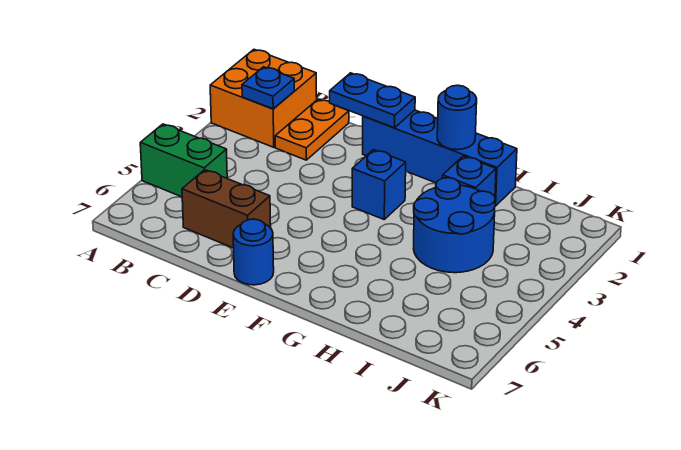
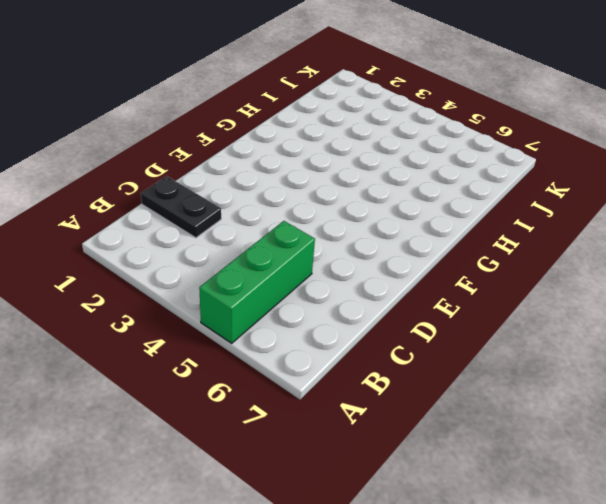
green 1x3 brick [199,221,315,343] -> green 1x2 brick [140,124,227,197]
black 1x2 plate [141,176,221,238] -> orange 1x2 plate [275,99,349,160]
none -> orange 2x2 brick [210,49,317,147]
none -> brown 1x2 brick [182,170,271,248]
none -> blue 1x4 brick [363,110,517,206]

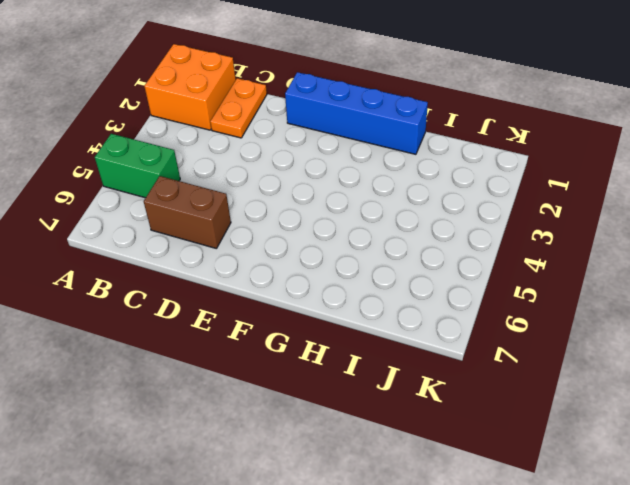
none -> blue 1x1 round brick [233,219,274,285]
none -> blue 1x1 brick [352,150,406,219]
none -> blue 1x1 brick [443,156,496,197]

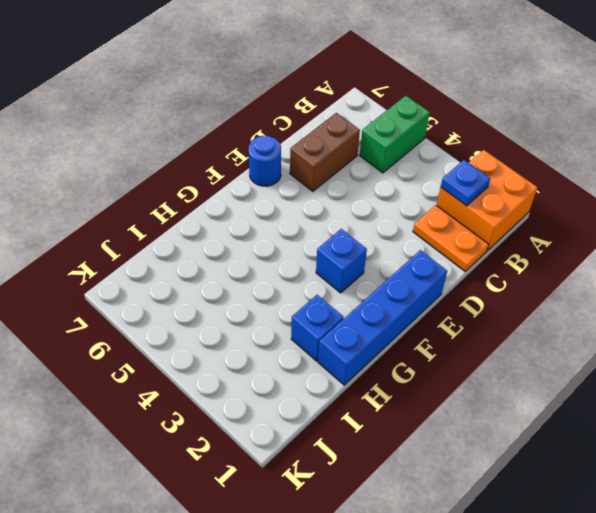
none -> blue 2x2 round brick [414,178,495,273]
none -> blue 1x2 plate [330,73,415,128]
none -> blue 1x1 round brick [437,85,477,150]

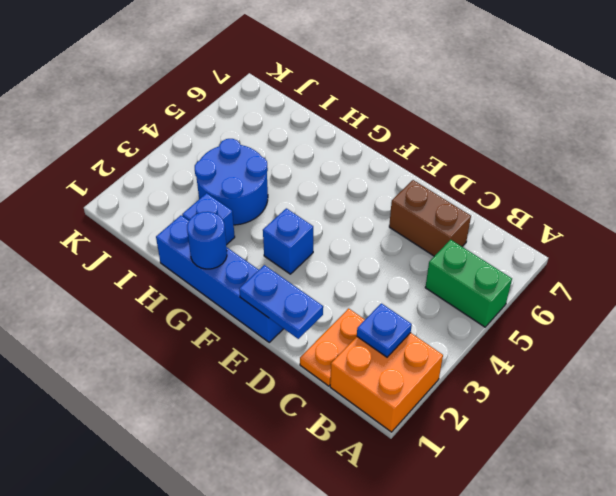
none -> blue 1x1 round brick [233,219,274,285]

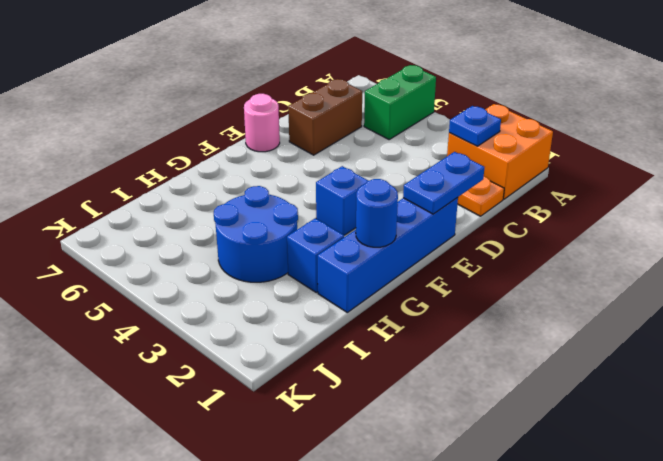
pink 1x1 round brick [244,94,280,152] -> blue 1x1 round brick [233,219,274,285]

